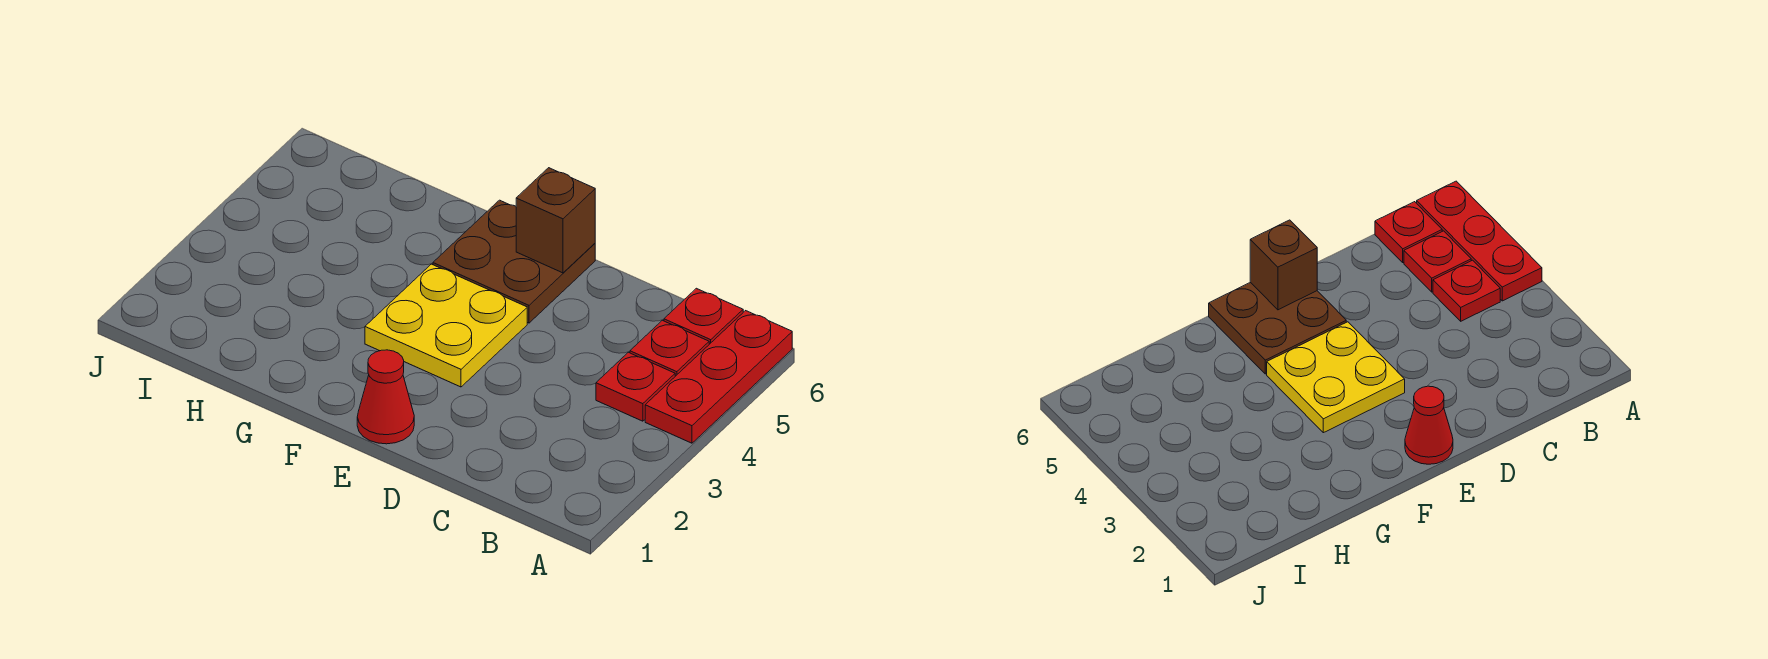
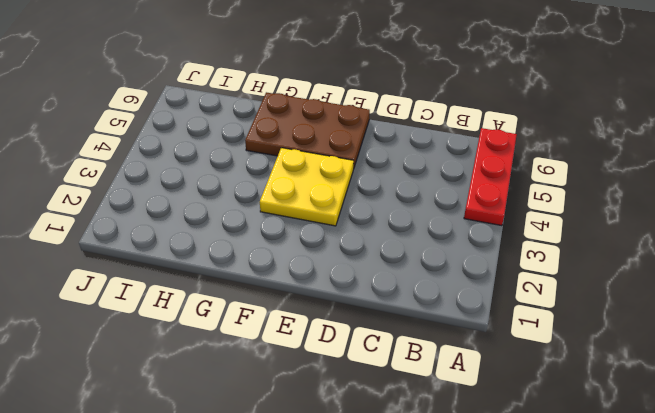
brown 2x3 plate [245,92,370,169] -> brown 2x2 plate [433,200,595,323]
none -> red 1x1 plate [596,352,675,421]
none -> red 1x1 plate [630,320,709,376]

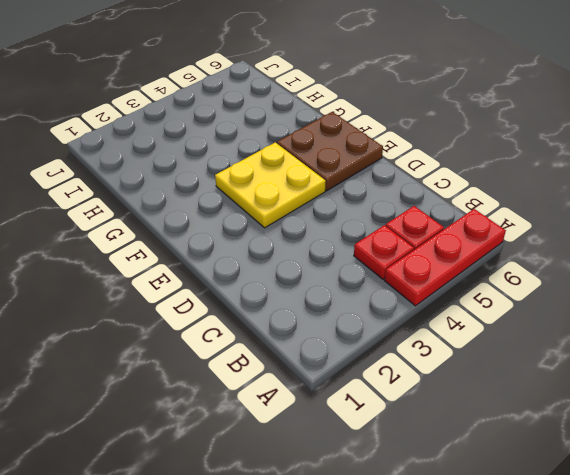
none -> red 1x1 plate [664,288,743,344]
none -> red 1x1 cone [357,350,414,444]

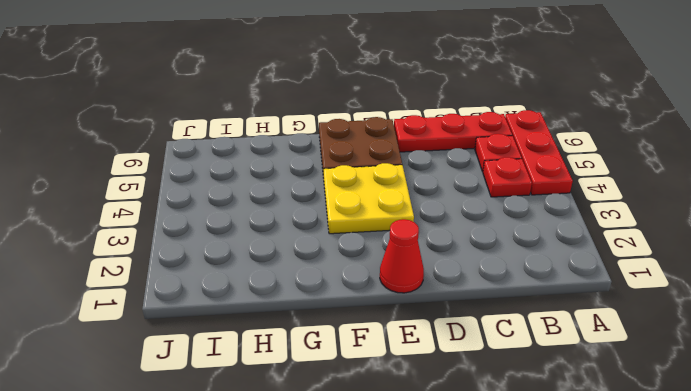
red 1x3 plate [394,112,512,152] -> red 1x1 plate [664,288,743,344]
none -> brown 1x1 brick [516,168,595,273]

